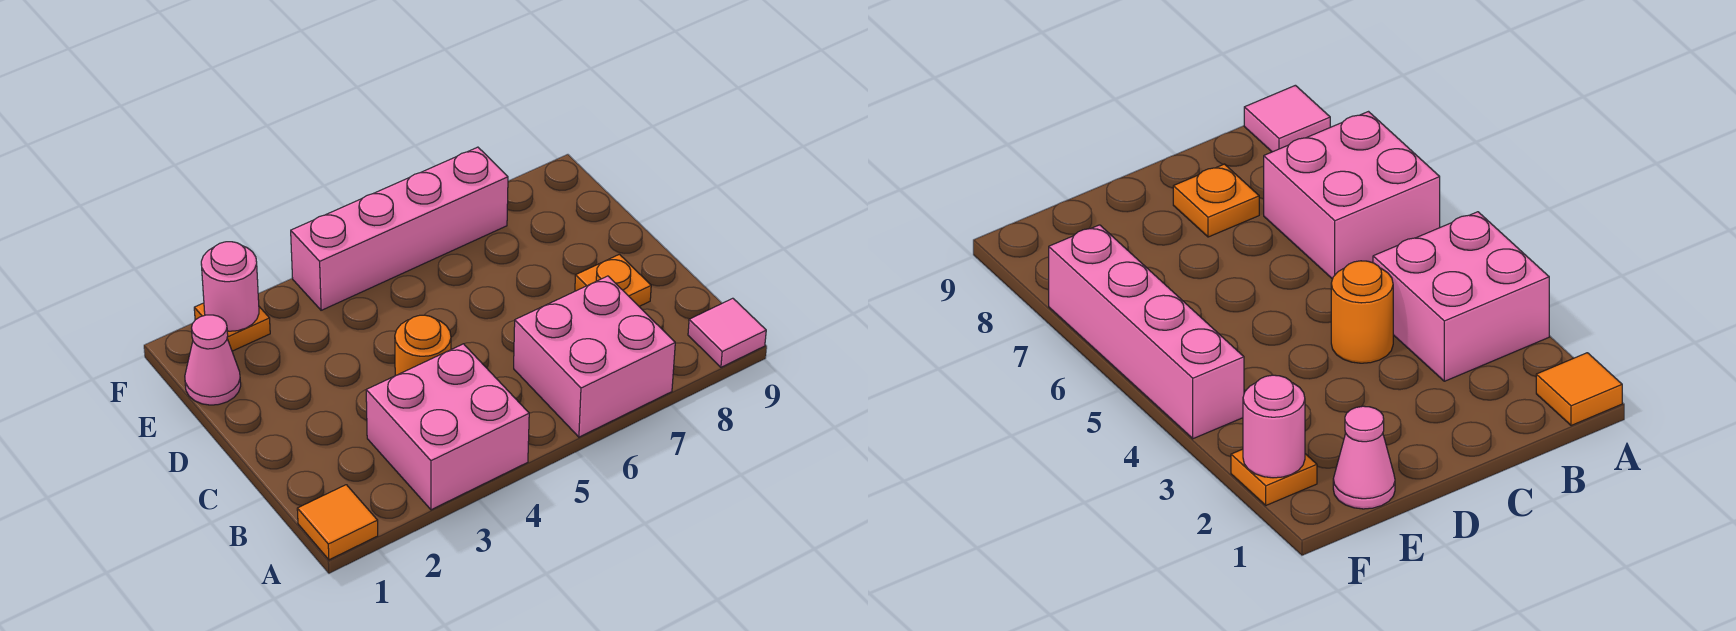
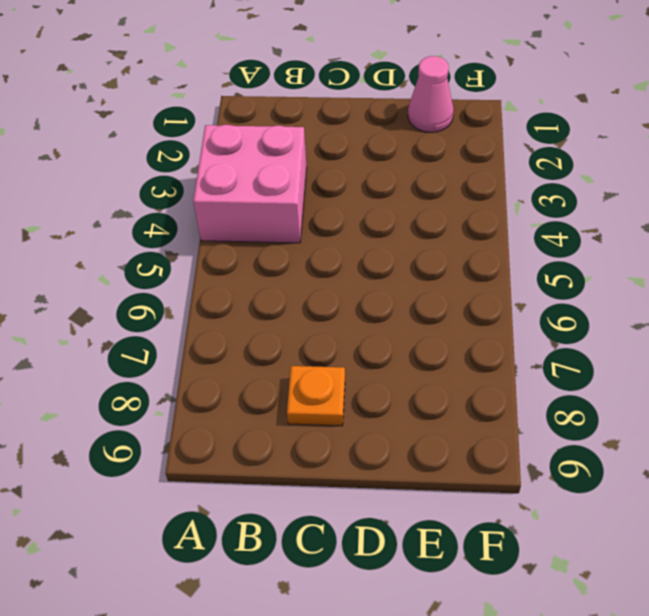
none -> orange 1x1 tile [297,485,378,560]
none -> pink 2x2 brick [514,276,675,437]

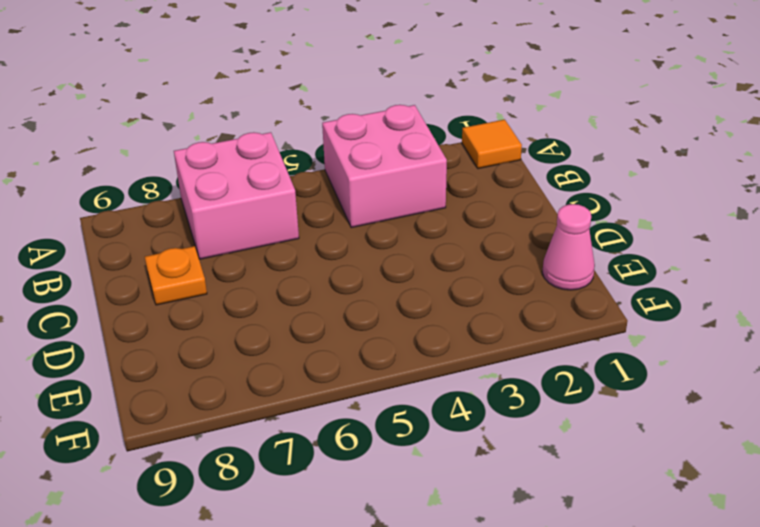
none -> pink 1x1 tile [688,298,766,367]
none -> orange 1x1 round brick [395,315,451,376]

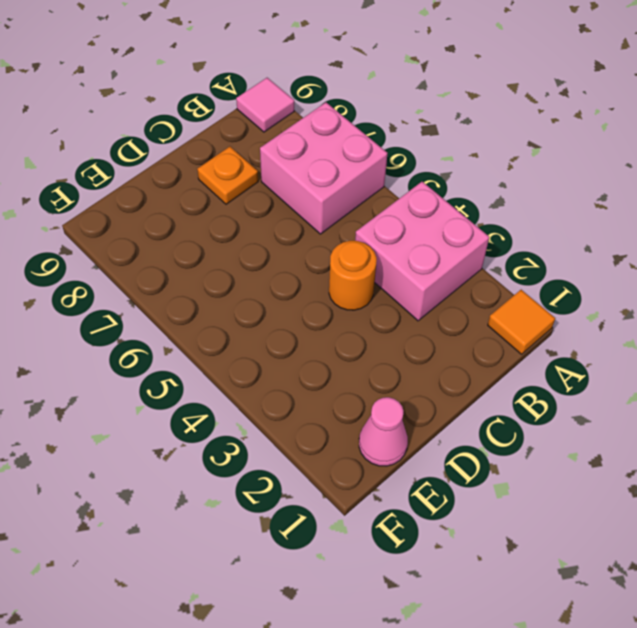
none -> orange 1x1 plate [194,303,270,351]
none -> pink 1x4 brick [291,147,508,310]

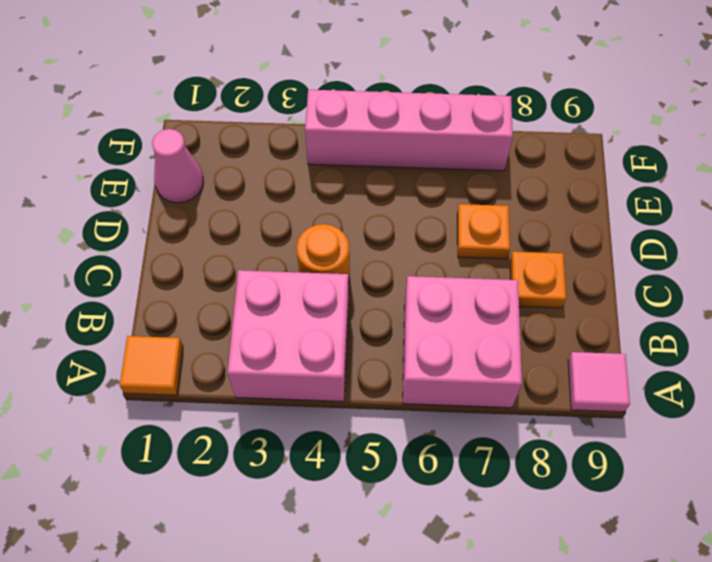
orange 1x1 plate [457,204,510,259] -> orange 1x1 plate moved to [194,303,270,351]
none -> pink 1x1 round brick [201,242,259,331]

